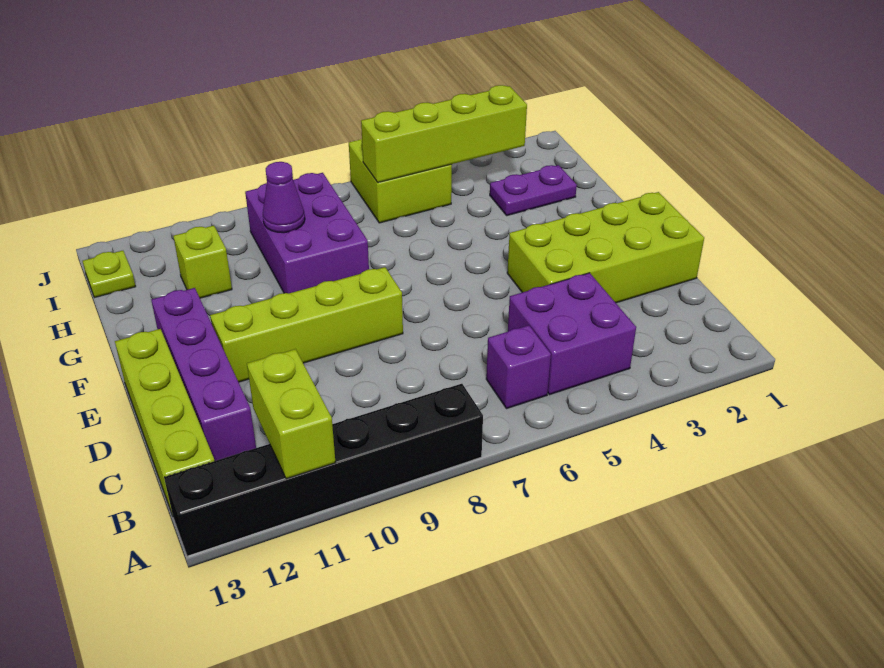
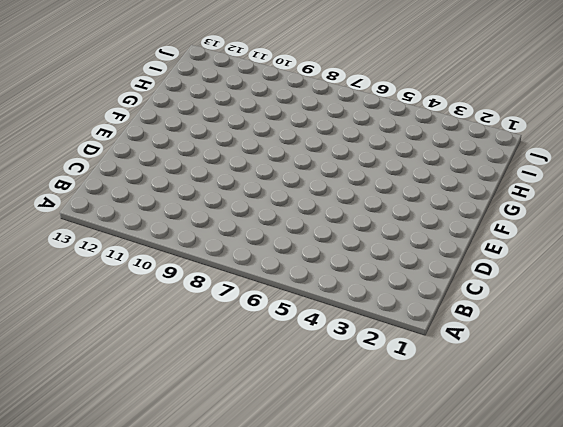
none -> black 1x6 brick [164,384,483,556]
none -> purple 2x2 brick [508,273,636,395]
none -> purple 1x1 brick [486,325,551,409]

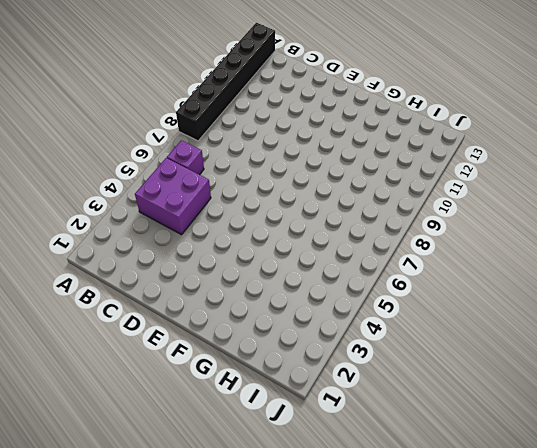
none -> lime 1x4 brick [115,329,215,515]
none -> purple 1x4 brick [151,288,256,461]
none -> lime 2x4 brick [507,192,704,303]

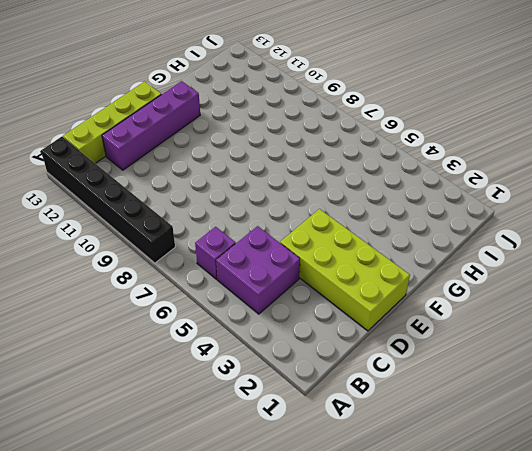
none -> lime 1x4 brick [210,267,403,382]
none -> purple 2x3 brick [245,173,369,293]
none -> purple 1x2 plate [490,165,577,216]

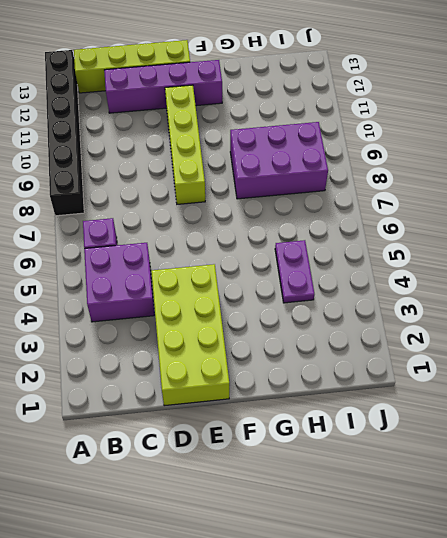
purple 1x2 plate [275,240,314,303] -> purple 1x2 plate moved to [490,165,577,216]
none -> lime 1x1 brick [173,226,232,298]
none -> lime 2x2 brick [349,139,452,223]
none -> lime 1x1 plate [83,251,136,298]

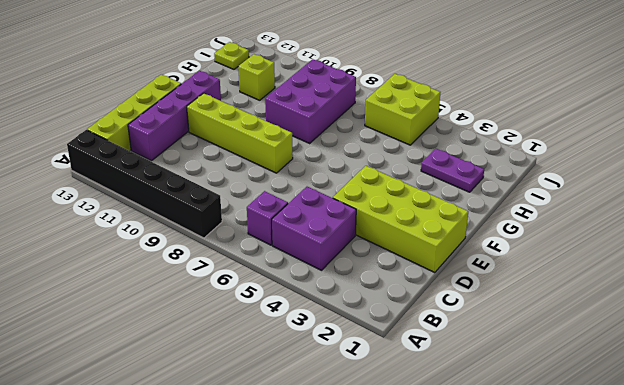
none -> lime 1x2 brick [247,349,336,479]
none -> purple 1x1 cone [263,162,305,233]
none -> lime 1x4 brick [361,85,527,182]

